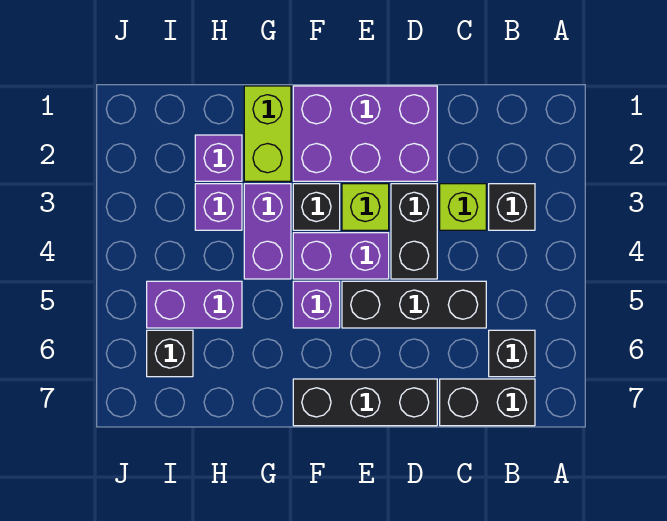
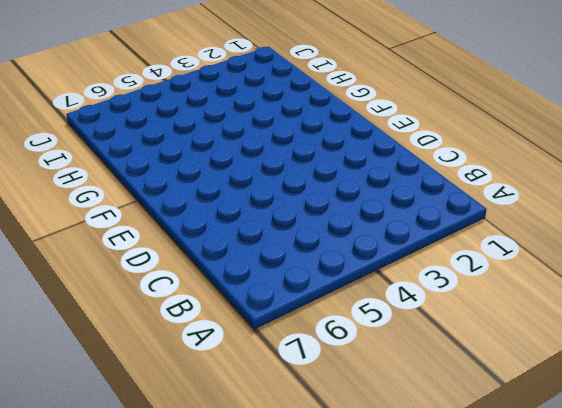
none -> black 1x1 brick [489,184,535,230]
none -> black 1x1 brick [489,330,535,377]
none -> black 1x2 brick [440,379,535,426]

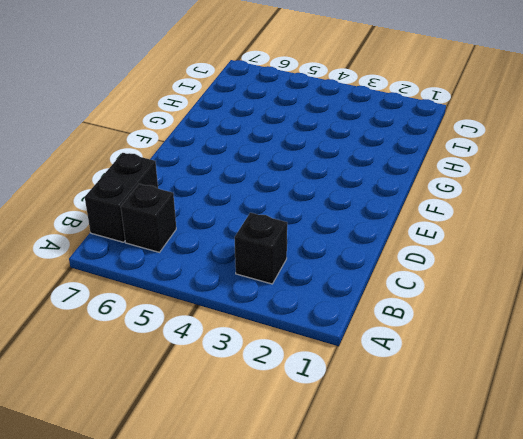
none -> lime 1x1 brick [440,184,486,230]
none -> black 1x3 brick [342,281,486,328]
none -> purple 2x3 brick [293,86,437,181]

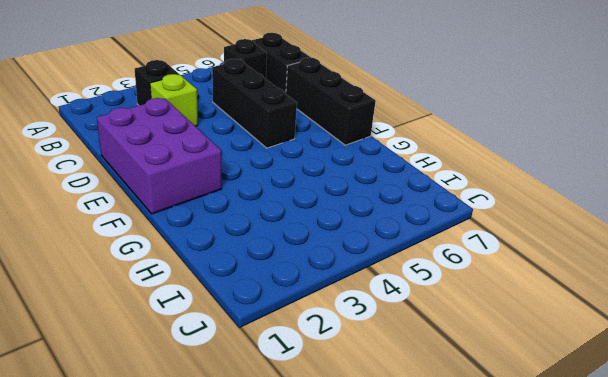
none -> black 1x2 brick [391,184,437,279]
none -> lime 1x1 brick [342,184,389,230]
none -> purple 1x2 brick [293,233,389,279]

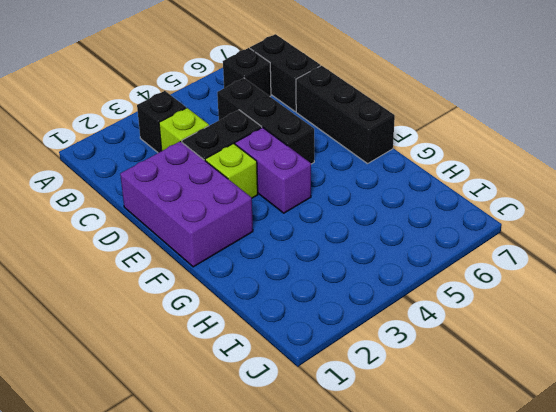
none -> black 1x1 brick [293,184,340,230]
none -> purple 1x1 brick [293,281,340,328]
none -> lime 1x2 brick [244,86,291,181]

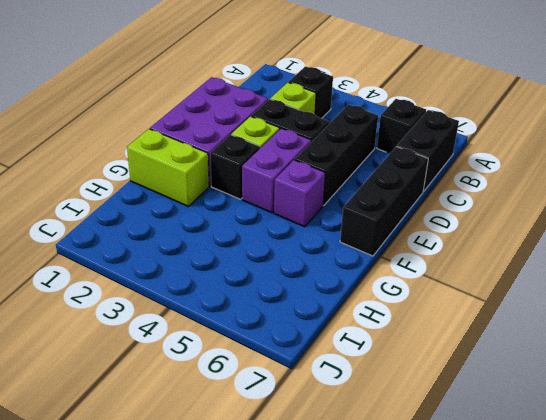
none -> purple 1x2 brick [244,184,291,279]
none -> purple 1x1 brick [195,135,242,181]
none -> purple 1x1 brick [195,184,242,230]

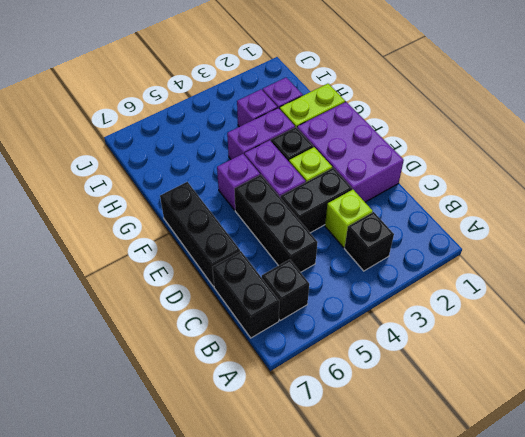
none -> purple 1x2 brick [147,281,242,328]
none -> black 1x1 brick [147,330,193,377]

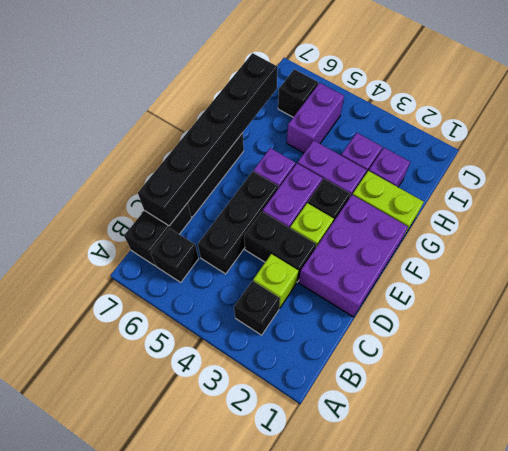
black 1x6 brick [138,53,278,226] -> none

